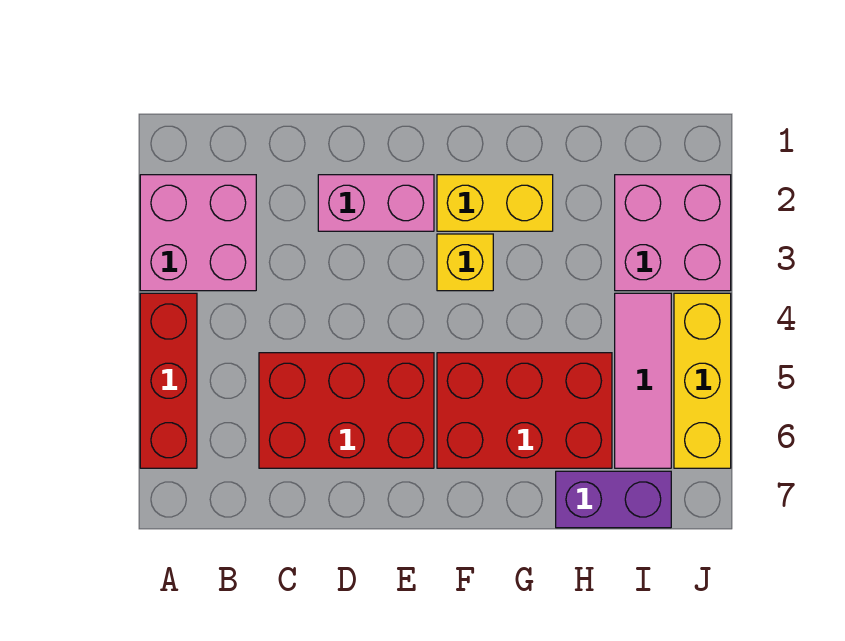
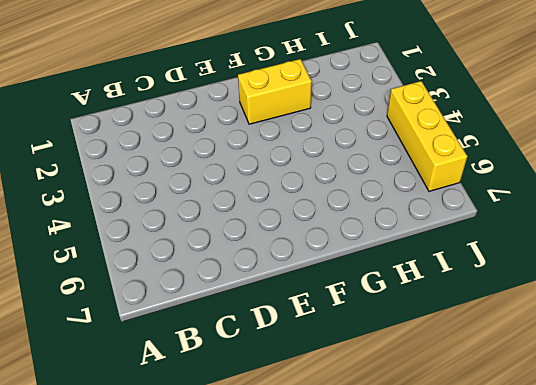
none -> pink 2x2 brick [140,175,256,291]
none -> red 1x3 brick [140,293,197,468]

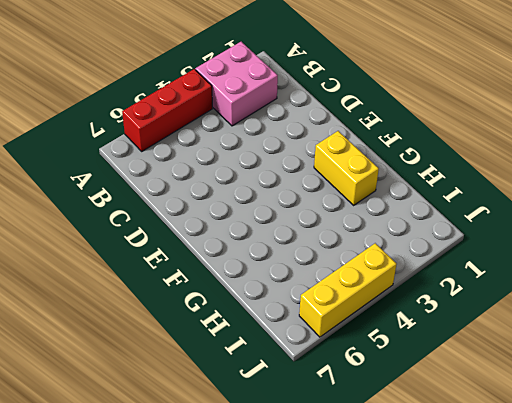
none -> red 2x3 brick [259,353,434,468]
none -> pink 1x2 brick [318,175,434,231]

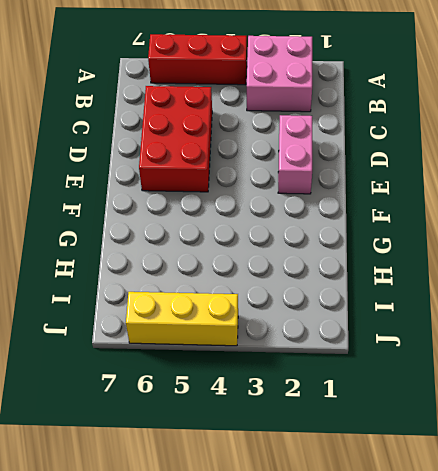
none -> yellow 1x2 brick [437,175,553,231]
none -> yellow 1x1 brick [437,234,493,291]

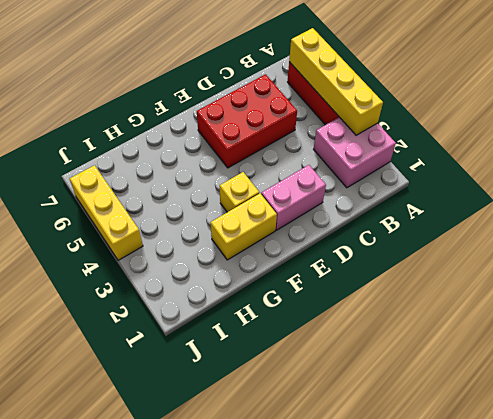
yellow 1x4 brick [289,28,383,135] -> none
none -> red 2x3 brick [437,353,612,468]
none -> purple 1x2 brick [556,471,671,528]

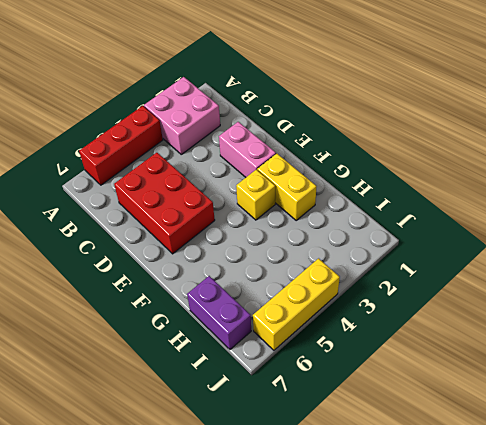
none -> red 2x3 brick [437,353,612,468]
none -> pink 2x2 brick [615,175,731,291]

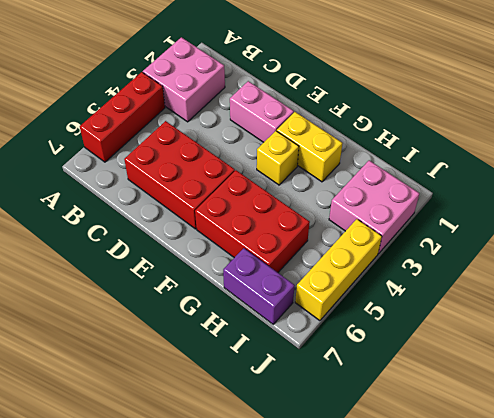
none -> pink 1x3 tile [615,293,671,468]

